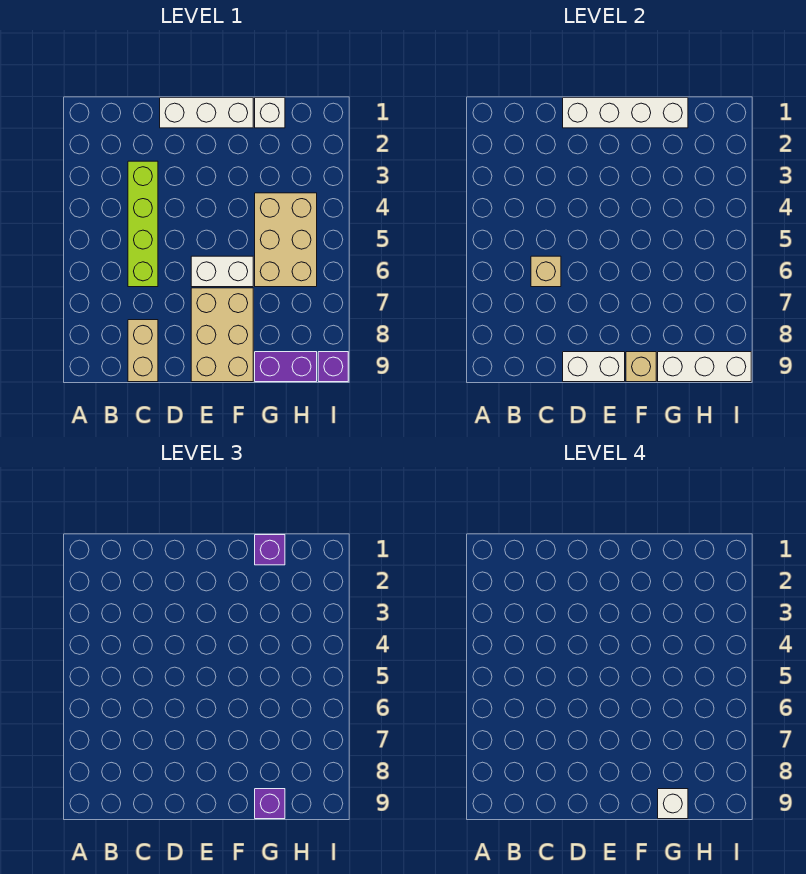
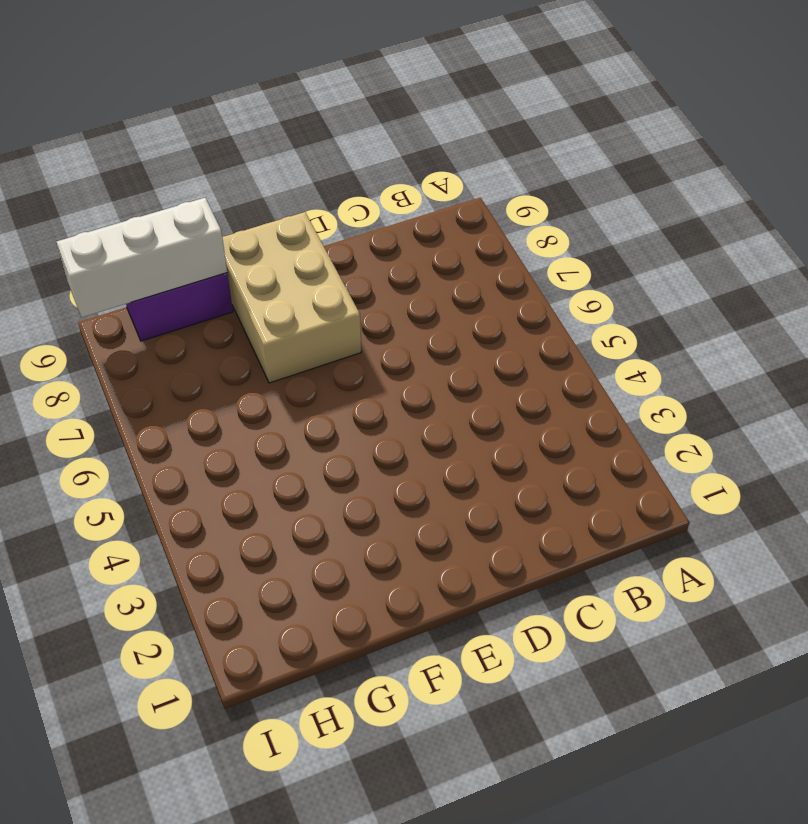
none -> lime 1x4 brick [128,161,158,287]
none -> tan 1x2 brick [128,320,158,382]
none -> white 1x3 brick [160,98,253,128]

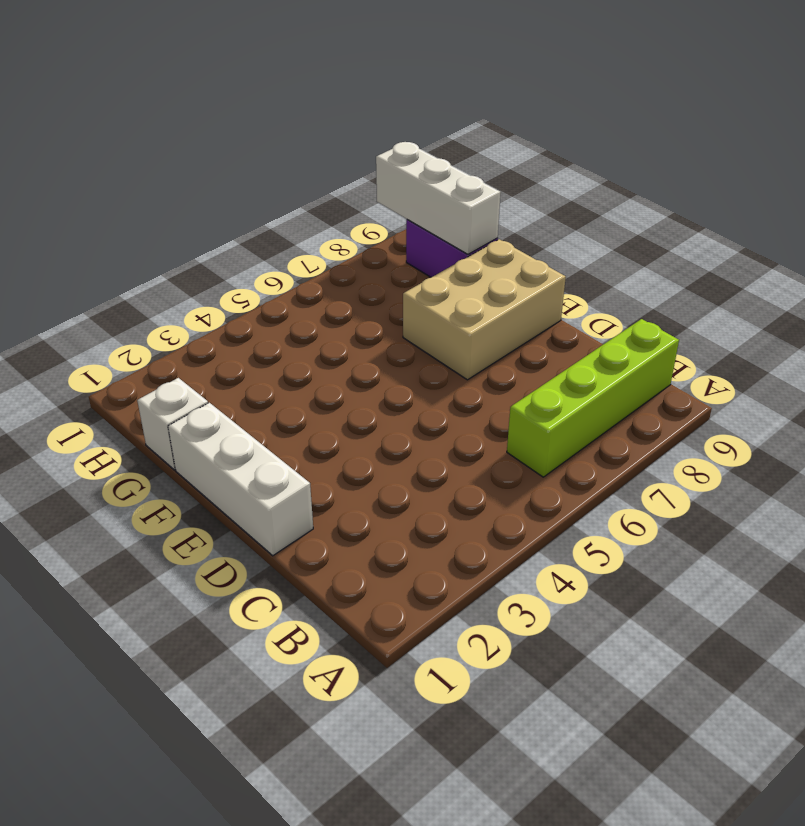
lime 1x4 brick [507,319,679,477] -> lime 1x4 brick moved to [128,161,158,287]
none -> tan 1x2 brick [128,320,158,382]
none -> white 1x2 brick [191,256,253,287]
none -> tan 2x3 brick [255,193,317,287]

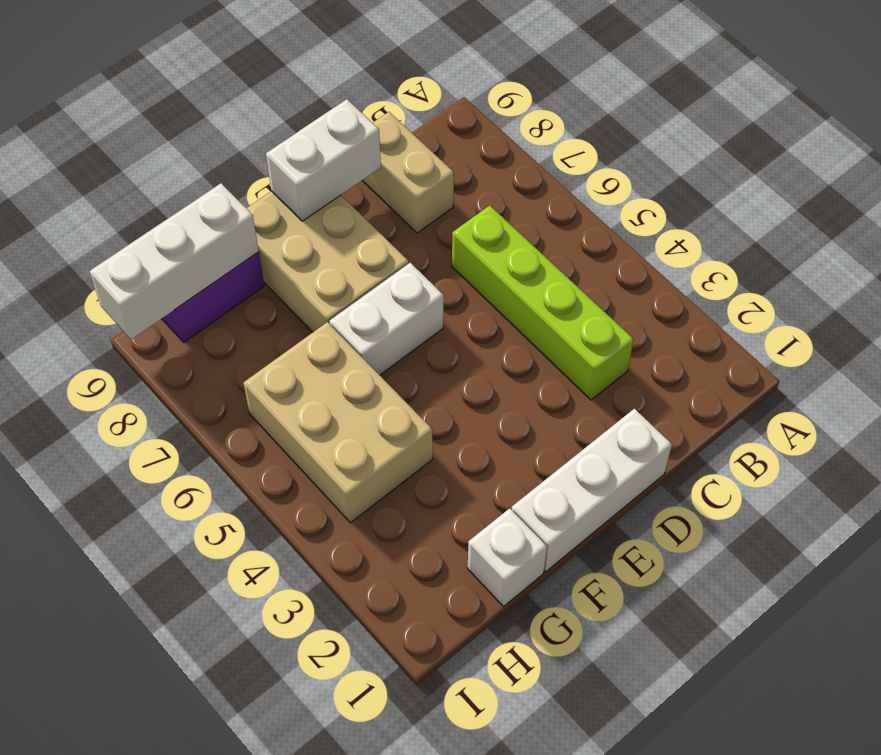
none -> purple 1x1 brick [318,352,348,382]
none -> tan 1x1 brick [531,256,561,287]
none -> white 1x4 brick [563,98,688,128]

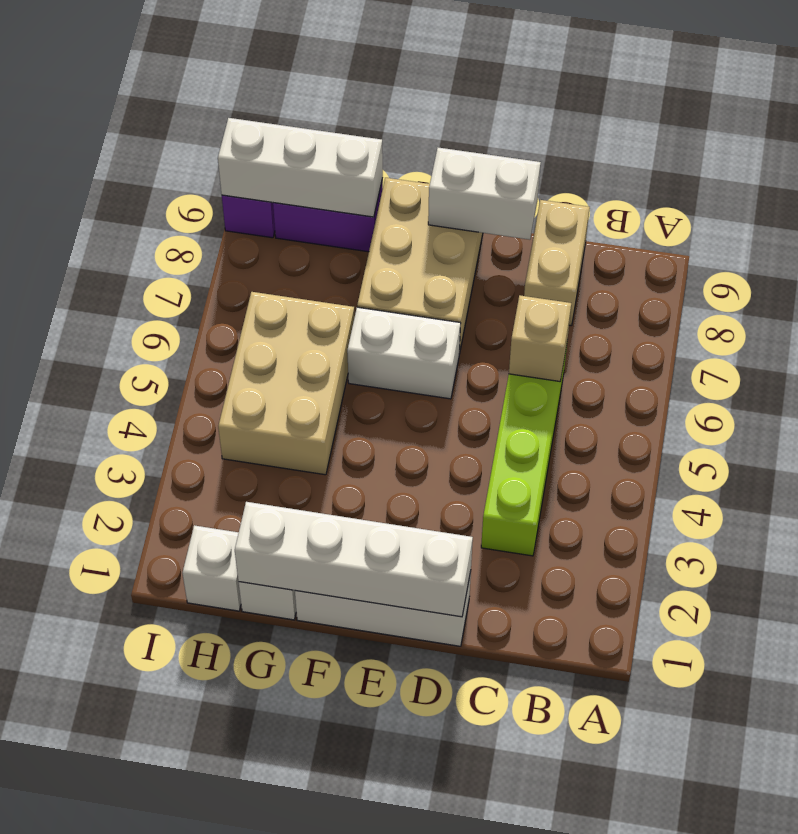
white 1x1 brick [182,525,241,611] -> white 1x1 brick moved to [658,789,688,819]
none -> tan 1x1 brick [626,352,656,382]
none -> purple 1x1 brick [255,535,285,565]
none -> purple 1x1 brick [255,789,285,819]

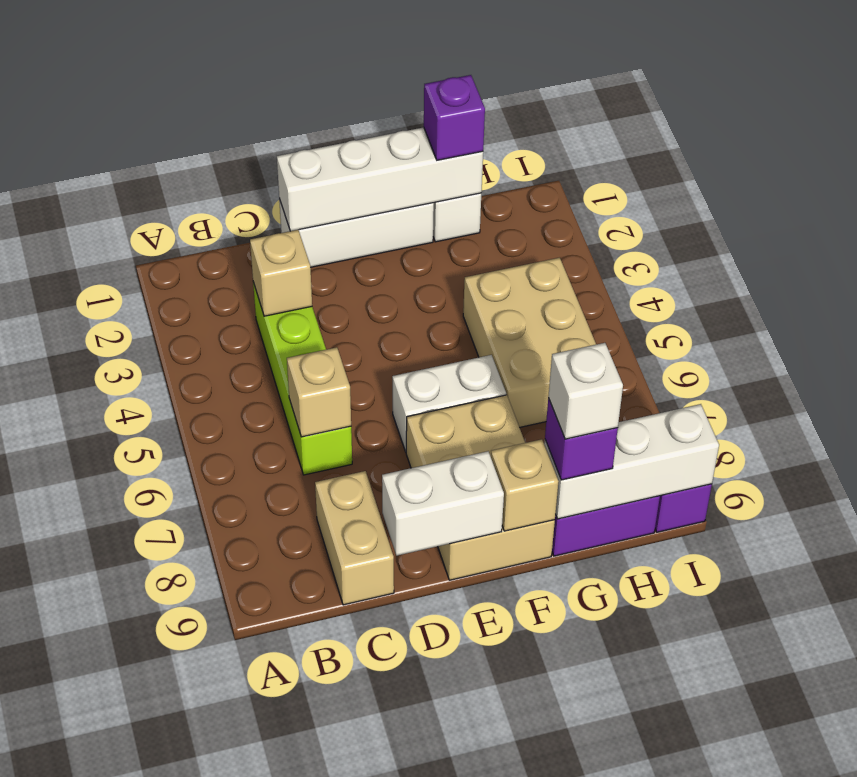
tan 1x1 brick [250,230,312,316] -> none

